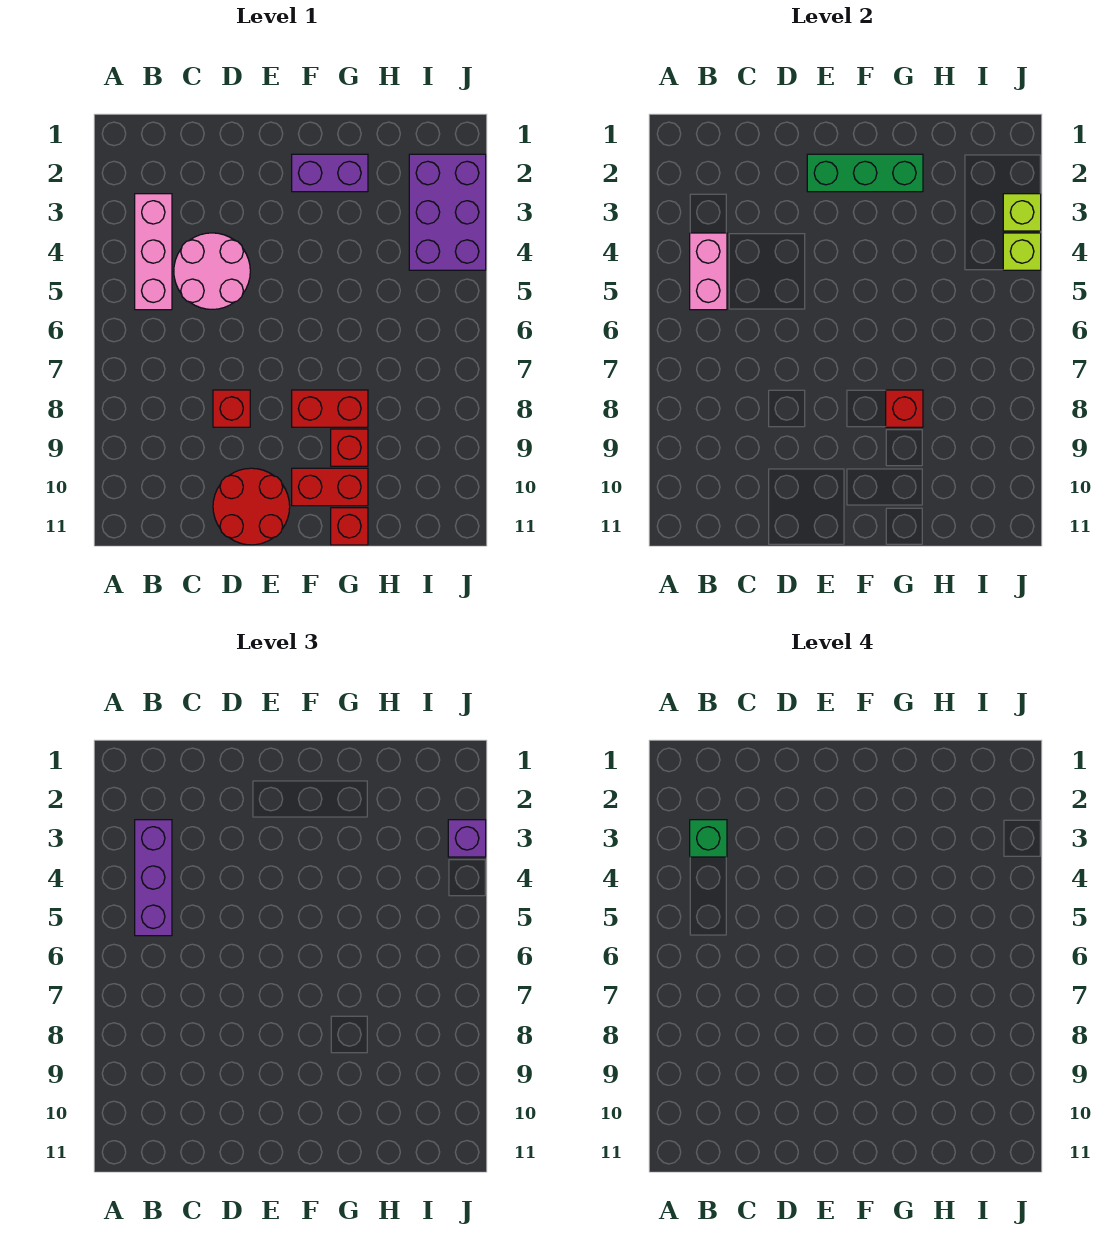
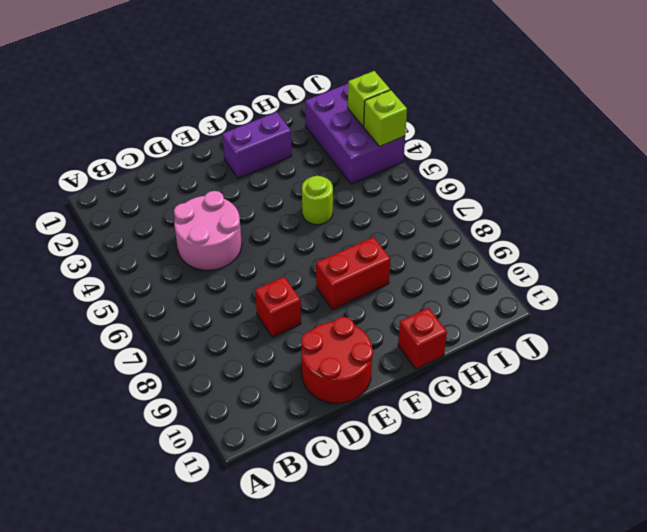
lime 1x1 round brick [302,176,333,225] -> none
none -> pink 1x3 brick [135,194,172,310]
none -> red 1x2 brick [292,468,368,506]
none -> red 1x1 brick [331,429,368,466]

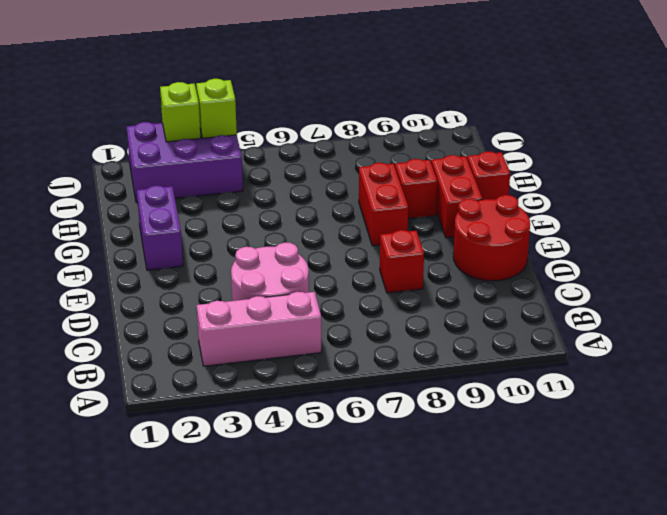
none -> pink 1x2 brick [690,233,727,310]
none -> green 1x3 brick [807,154,923,192]
none -> red 1x1 brick [886,390,923,427]

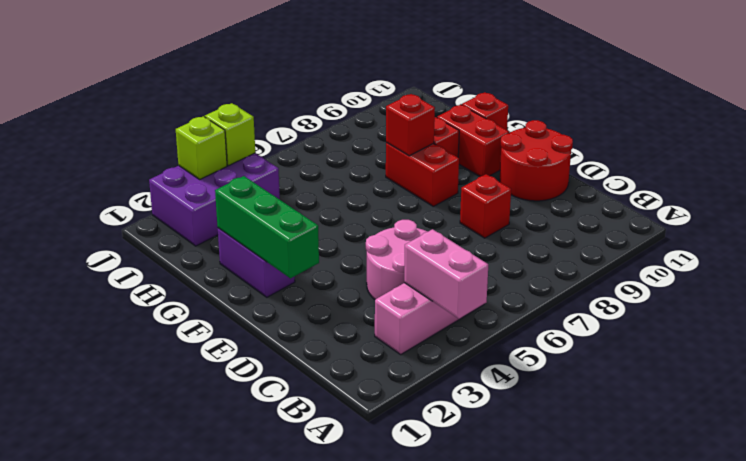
pink 1x2 brick [404,229,488,319] -> pink 1x2 brick turned to [690,233,727,310]
none -> purple 1x3 brick [135,820,172,936]
none -> purple 1x1 brick [448,820,486,857]
none -> green 1x1 brick [690,820,727,857]

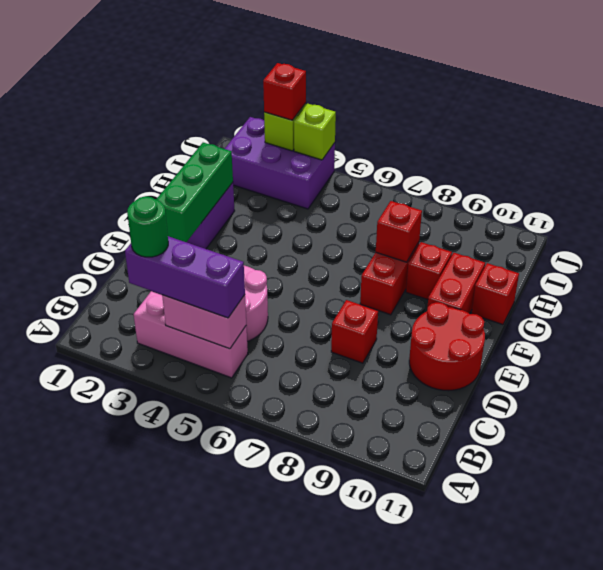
green 1x1 round brick [127,196,168,257] -> green 1x1 brick [690,820,727,857]
red 1x1 brick [263,63,306,120] -> purple 1x1 brick [448,820,486,857]

